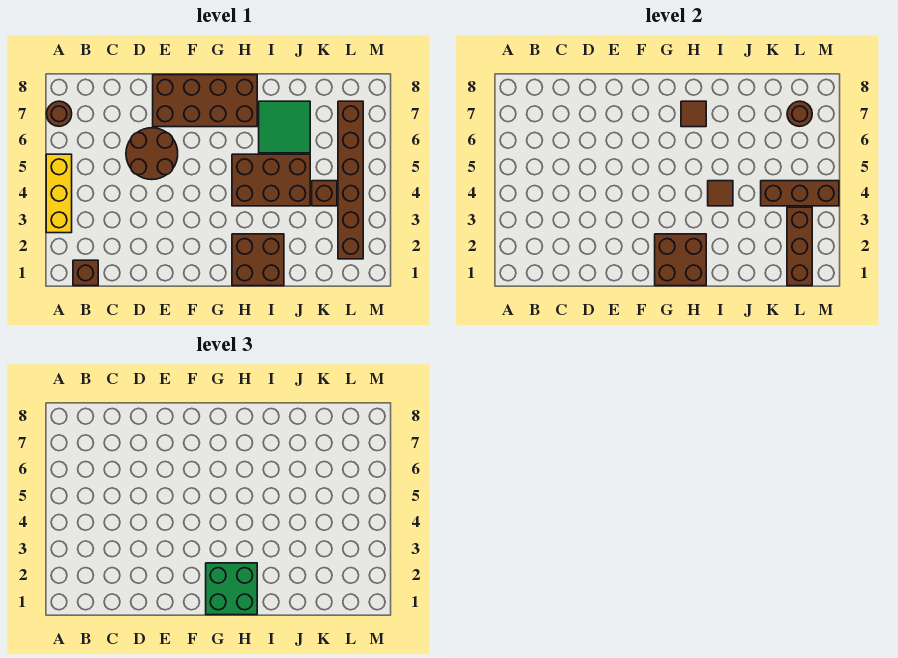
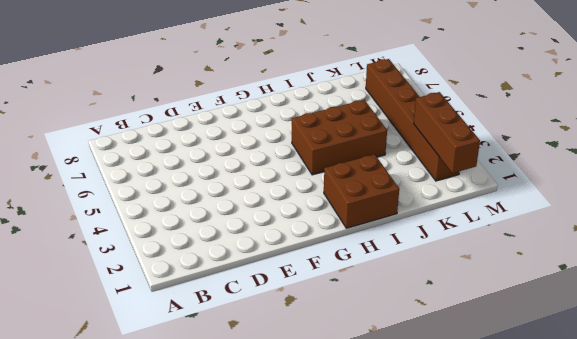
none -> yellow 1x3 brick [46,154,72,233]
none -> brown 1x1 round brick [47,101,72,126]
none -> brown 1x1 brick [73,260,98,286]

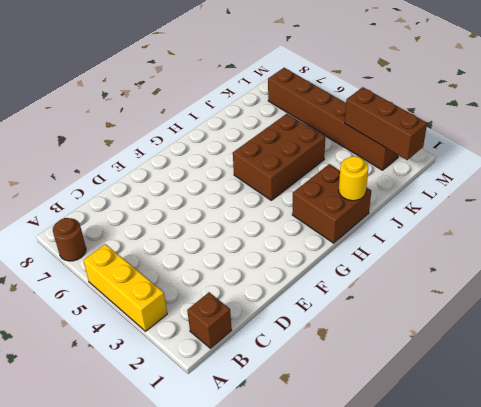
yellow 1x1 round brick [339,156,368,201] -> none
none -> brown 2x2 round brick [126,128,178,180]
none -> brown 2x4 brick [153,75,257,127]
none -> green 2x2 tile [259,101,310,153]

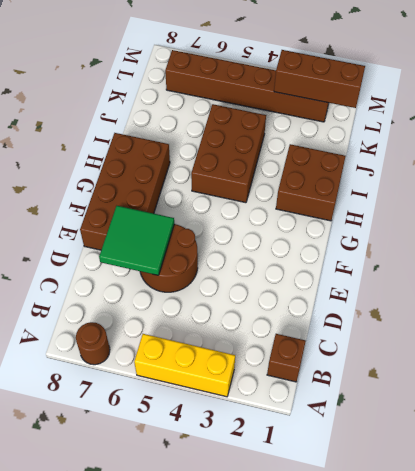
green 2x2 tile [99,206,174,275] -> green 2x2 tile moved to [259,101,310,153]
none -> brown 1x1 brick [312,181,337,206]
none -> brown 2x2 brick [655,234,706,286]
none -> brown 1x1 tile [681,101,706,127]

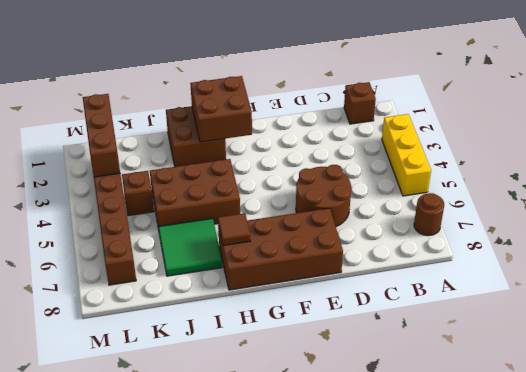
none -> brown 1x1 tile [708,181,733,206]
none -> brown 1x3 brick [761,181,839,206]
none -> brown 1x1 round brick [787,101,812,126]

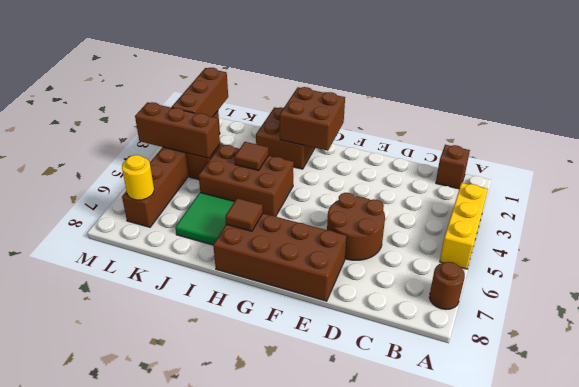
yellow 1x1 round brick [122,155,154,200] -> brown 1x1 round brick [787,101,812,126]
none -> green 2x2 brick [206,563,257,615]

